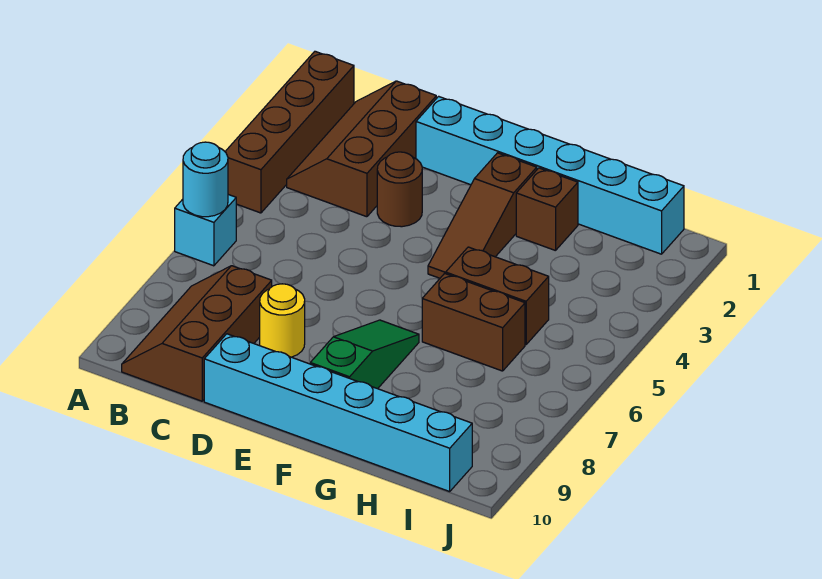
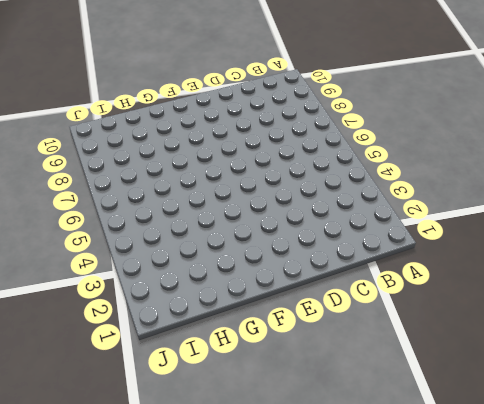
none -> brown 1x4 brick [225,51,354,213]
none -> cyan 1x1 brick [175,195,236,266]
none -> brown 2x3 slope [287,81,436,217]

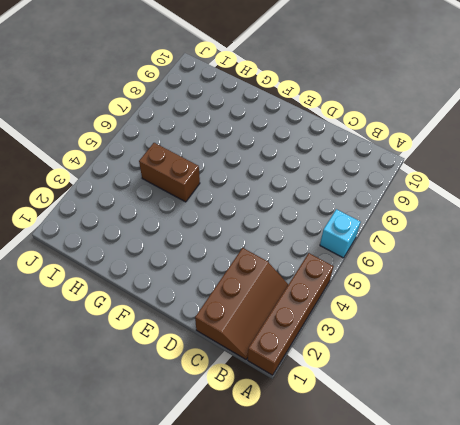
none -> brown 2x3 slope [122,266,272,401]
none -> cyan 1x6 brick [416,96,684,254]
none -> brown 1x1 round brick [377,152,422,227]

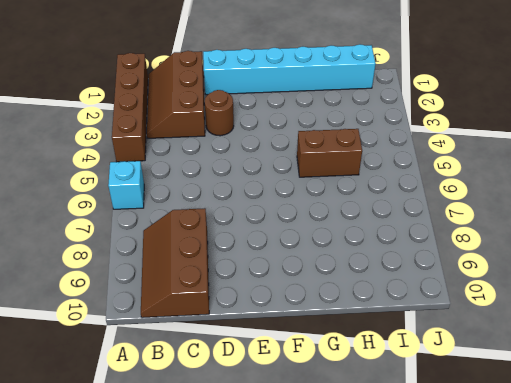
none -> yellow 1x1 round brick [260,284,305,357]
none -> cyan 1x6 brick [204,334,472,492]
none -> brown 1x3 slope [428,153,537,278]

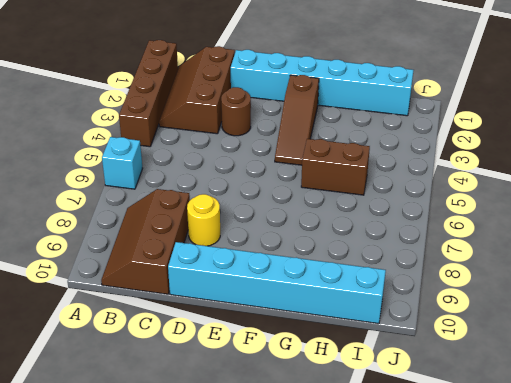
none -> green 1x3 slope [310,320,419,389]
none -> brown 1x1 brick [516,168,578,251]
none -> brown 1x2 brick [422,273,525,371]

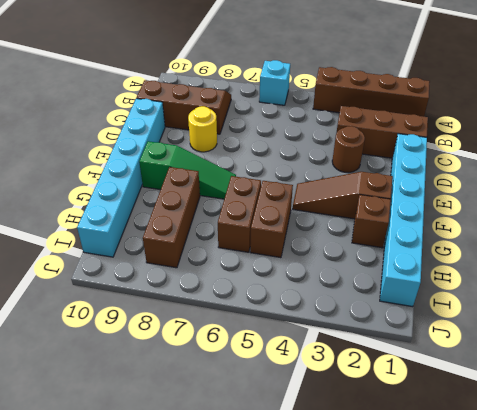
brown 1x3 brick [143,167,200,268] -> none
none -> cyan 1x1 round brick [183,142,228,217]

